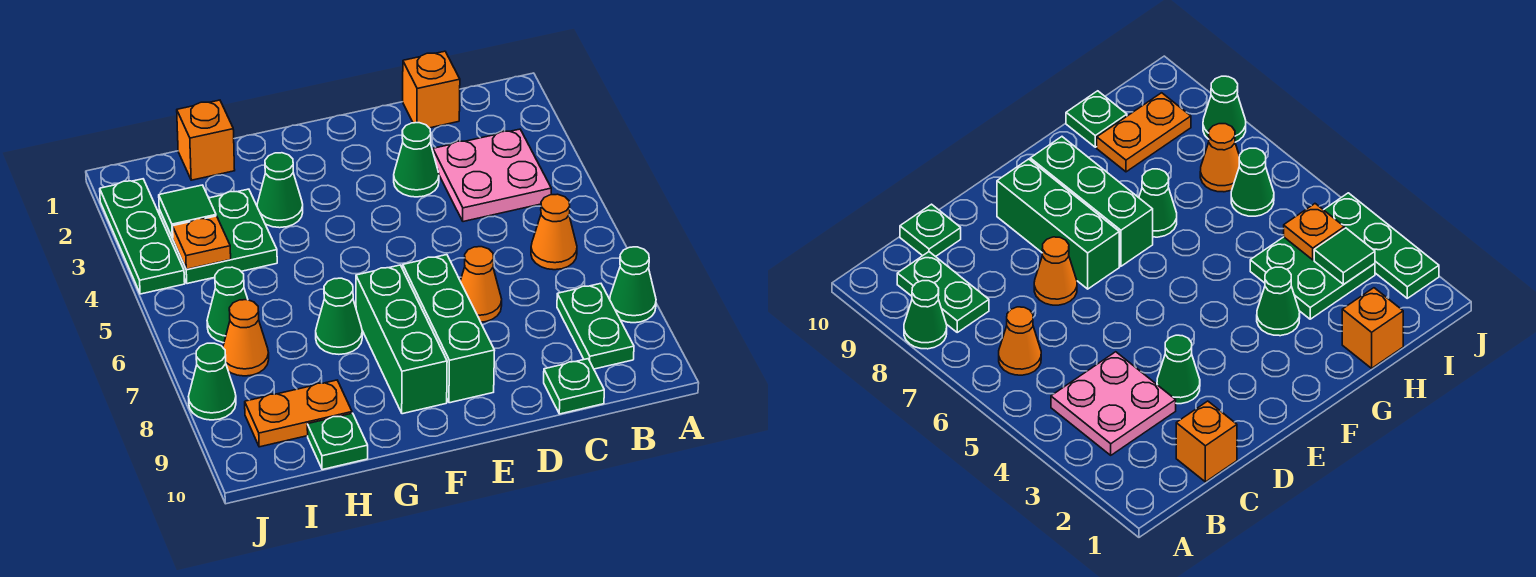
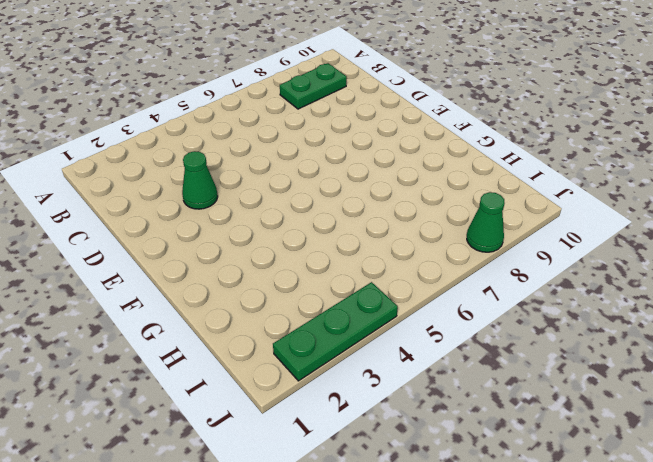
none -> green 1x1 cone [610,247,656,323]
none -> pink 2x2 plate [433,129,551,222]
none -> orange 1x1 cone [531,194,577,270]

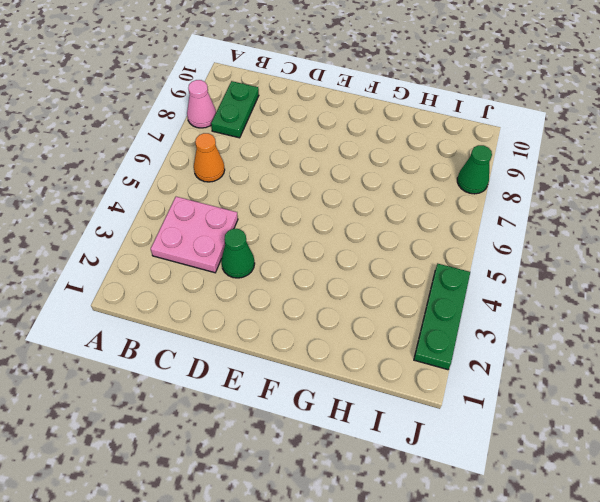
pink 1x1 cone [187,80,216,128] -> green 1x1 cone [610,247,656,323]
none -> orange 1x1 brick [403,51,460,128]
none -> green 1x1 plate [544,359,604,414]
none -> orange 1x1 cone [460,247,502,322]

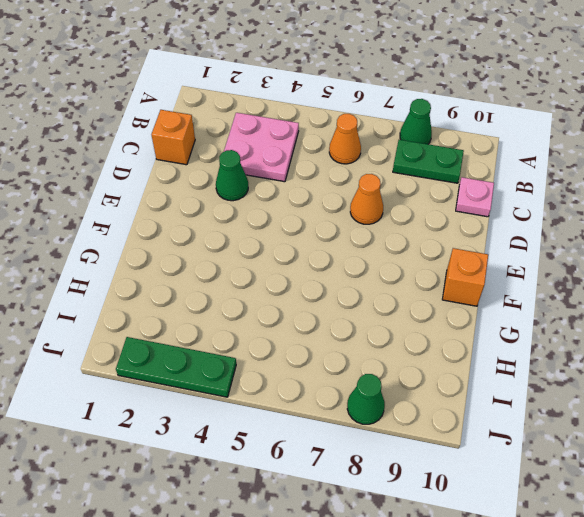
pink 1x1 plate [456,177,494,217] -> green 1x1 plate [544,359,604,414]
orange 1x1 brick [442,248,488,306] -> orange 1x1 brick moved to [177,100,235,180]
none -> green 1x3 brick [403,255,495,403]
none -> green 1x3 brick [356,265,447,414]
none -> green 1x1 cone [257,153,303,228]

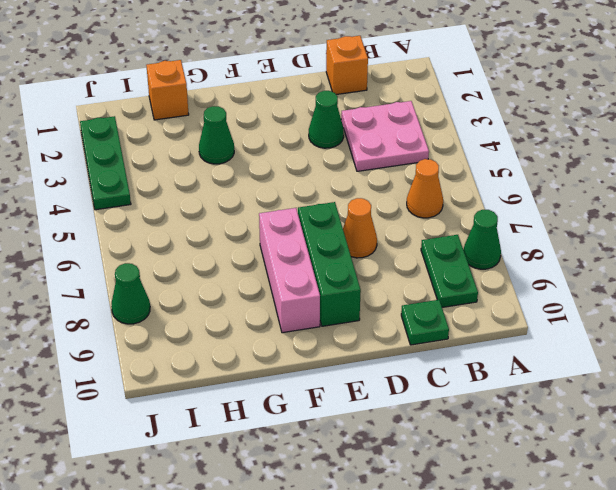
pink 1x3 brick [259,208,320,333] -> green 1x3 brick [356,265,447,414]
none -> green 1x1 cone [316,278,362,354]
none -> green 2x2 plate [159,189,277,284]
none -> orange 1x2 plate [245,380,352,447]

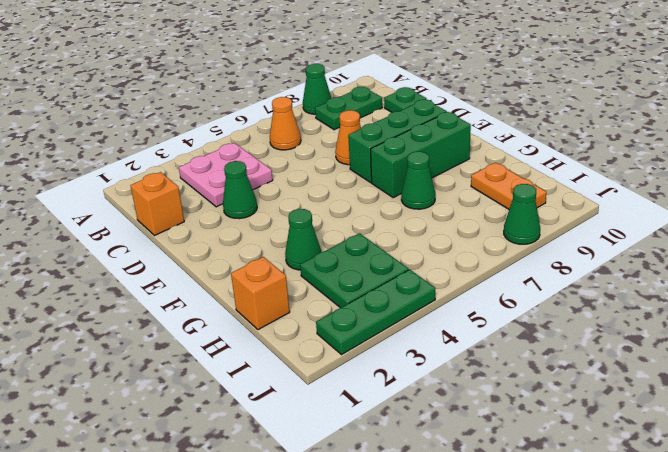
none -> green 1x1 plate [307,413,368,470]
none -> green 1x1 cone [207,267,248,343]
none -> orange 1x1 cone [223,300,269,376]

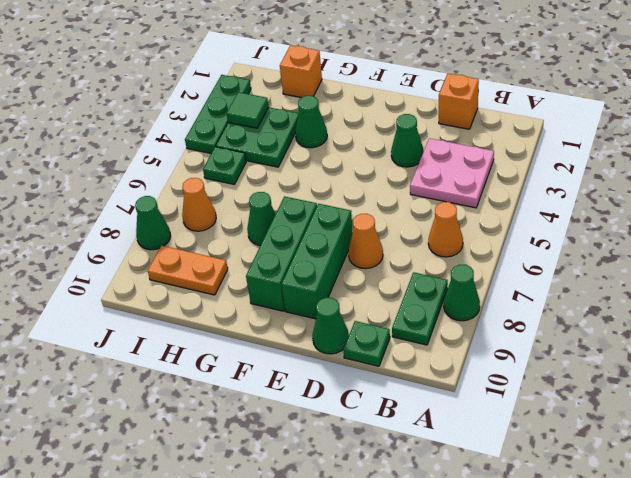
green 1x1 cone [312,298,349,354] -> green 1x1 cone moved to [207,267,248,343]
green 1x1 plate [203,147,246,184] -> green 1x1 plate moved to [307,413,368,470]
none -> orange 1x1 plate [173,216,231,269]

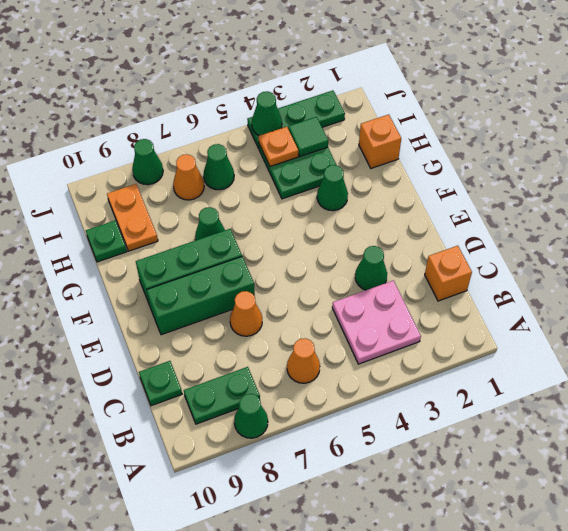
green 1x1 cone [252,91,282,136] -> none

